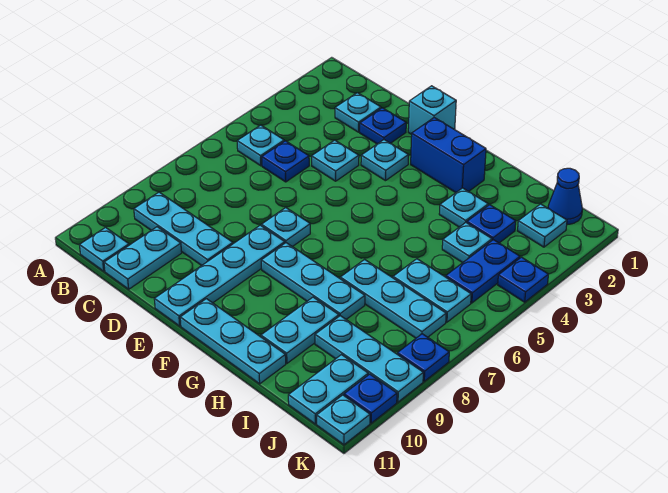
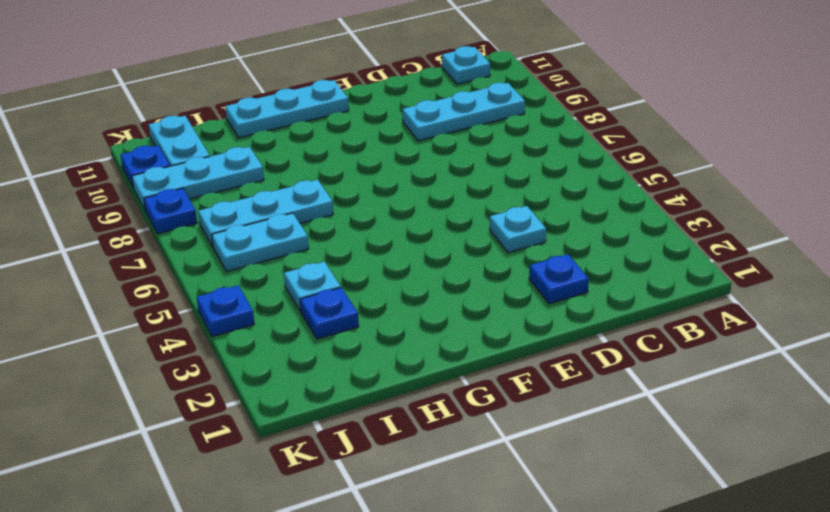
none -> cyan 1x1 plate [237,125,284,166]
none -> cyan 1x1 plate [335,93,381,132]
none -> blue 1x1 plate [262,141,309,182]
none -> cyan 1x2 plate [104,227,182,289]

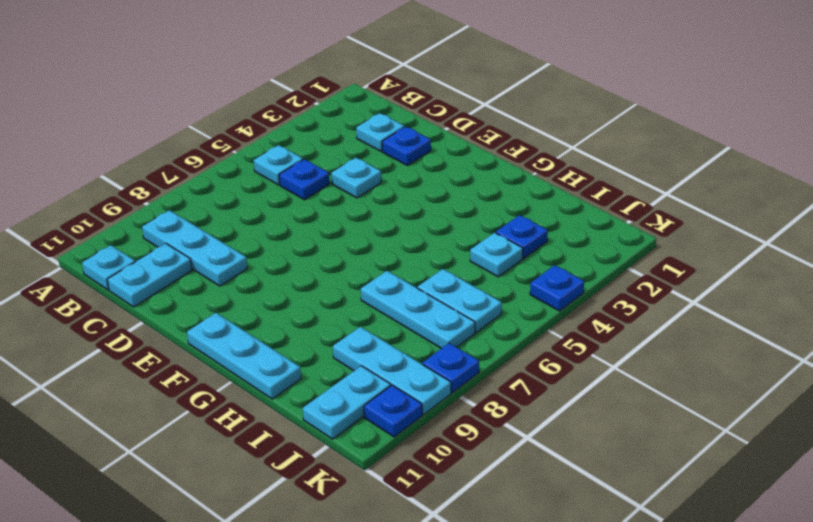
none -> cyan 1x1 brick [408,86,456,134]
none -> cyan 1x1 plate [361,140,409,181]
none -> cyan 1x1 plate [261,208,310,247]
none -> cyan 1x4 plate [154,225,285,326]

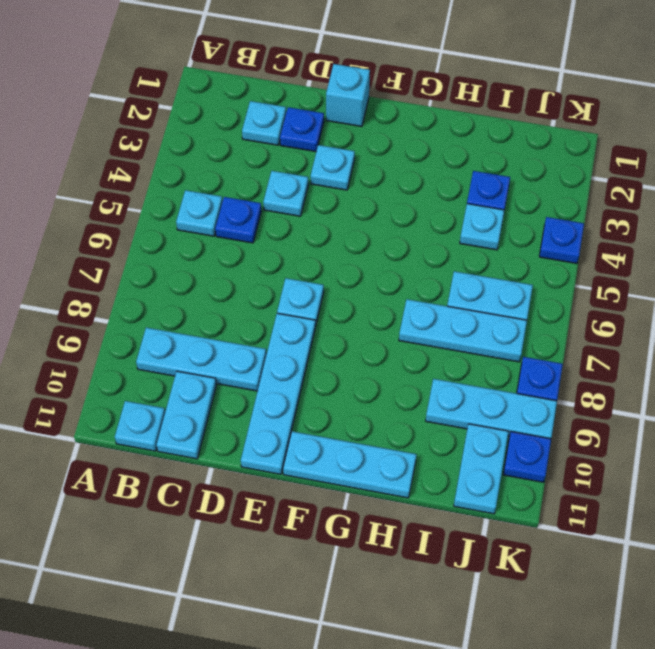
none -> blue 1x2 brick [411,118,486,193]
none -> cyan 1x3 plate [261,243,365,319]
none -> cyan 1x1 plate [439,188,488,227]
none -> cyan 1x2 plate [261,297,339,363]

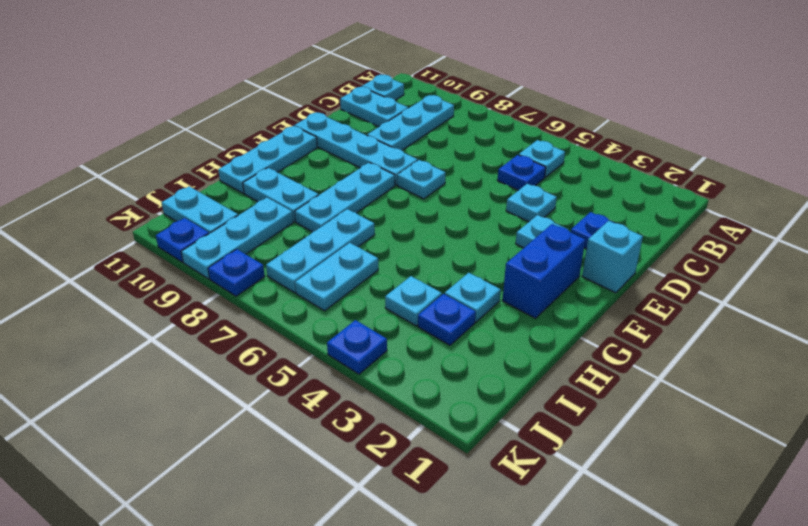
none -> cyan 1x1 plate [335,93,381,132]
none -> blue 1x1 cone [548,168,582,224]
none -> cyan 1x1 plate [518,204,567,247]
none -> blue 1x2 plate [446,240,520,303]

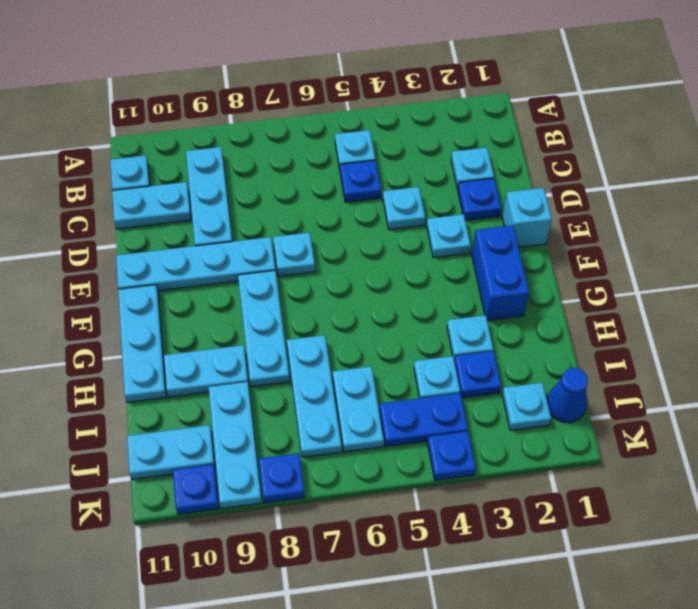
none -> cyan 1x1 plate [317,395,370,445]

